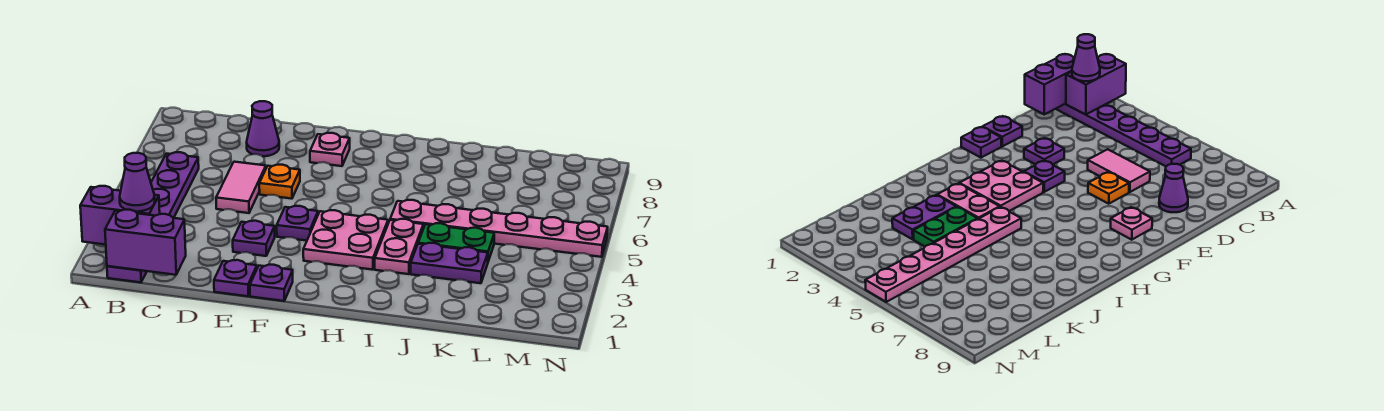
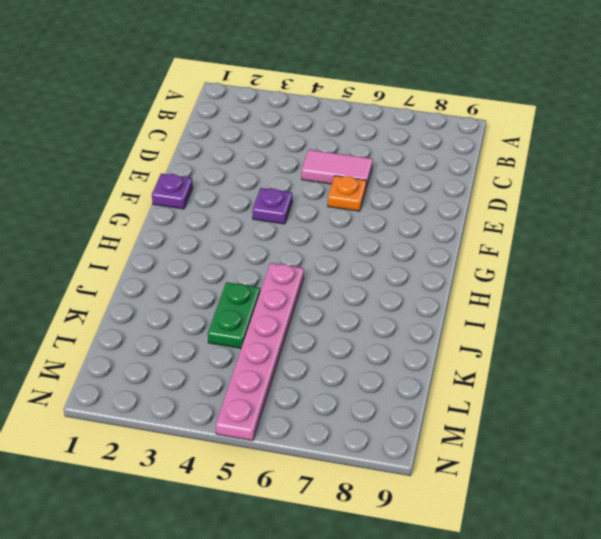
none -> purple 1x6 plate [107,152,199,282]
none -> purple 1x1 cone [247,101,279,156]
none -> purple 1x1 plate [214,260,257,296]

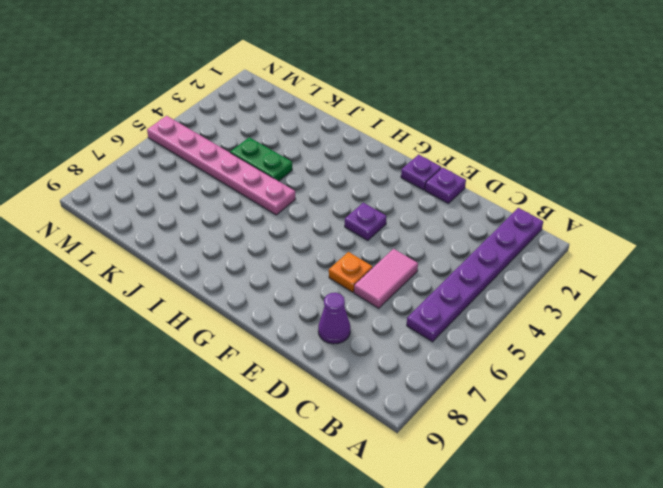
none -> purple 1x1 plate [233,221,275,256]
none -> pink 1x1 plate [310,133,350,166]
none -> pink 2x2 plate [303,210,388,270]

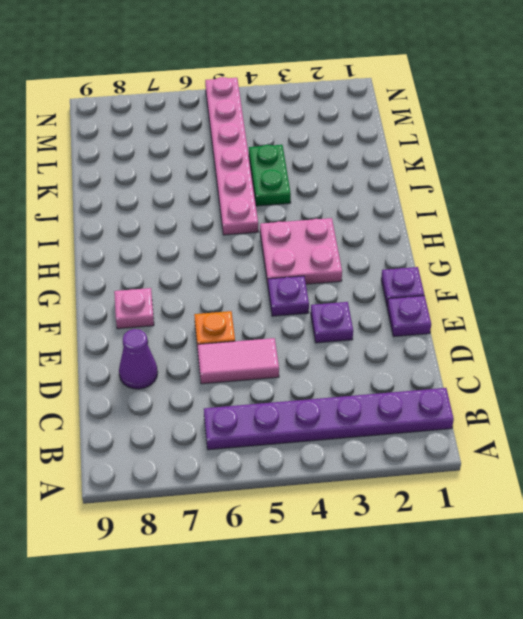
none -> pink 1x2 plate [375,219,423,274]
none -> purple 1x2 plate [411,243,488,283]
none -> purple 1x2 brick [80,186,160,245]

